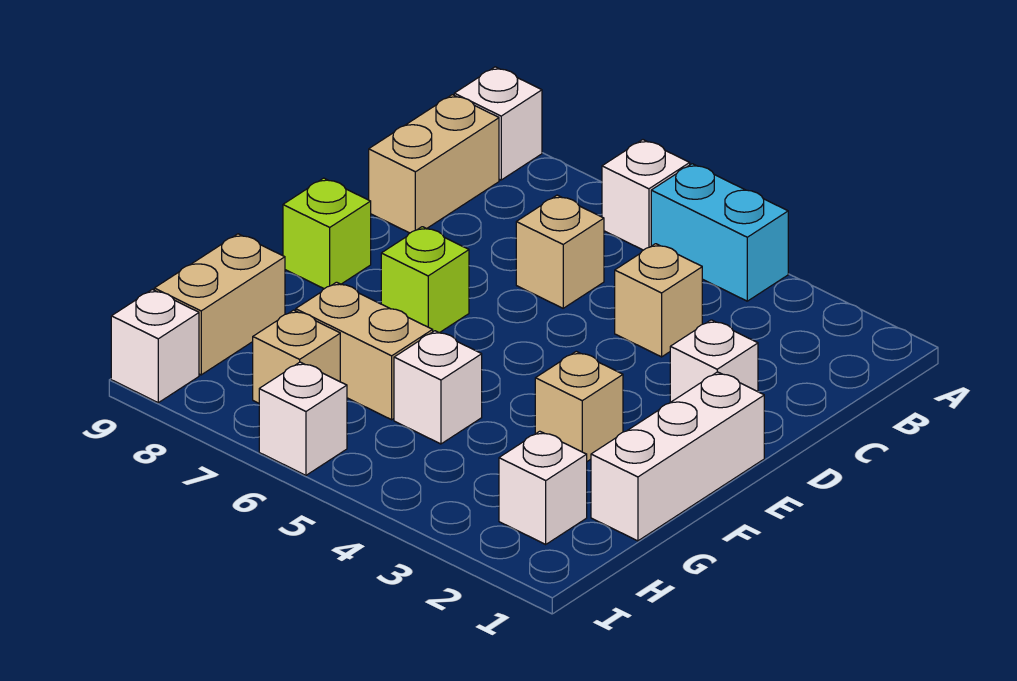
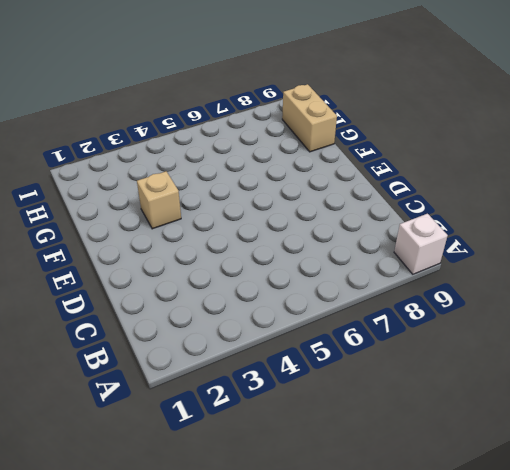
none -> cyan 1x2 brick [651,164,788,301]
none -> white 1x1 brick [602,140,690,250]
none -> tan 1x2 brick [369,95,499,233]

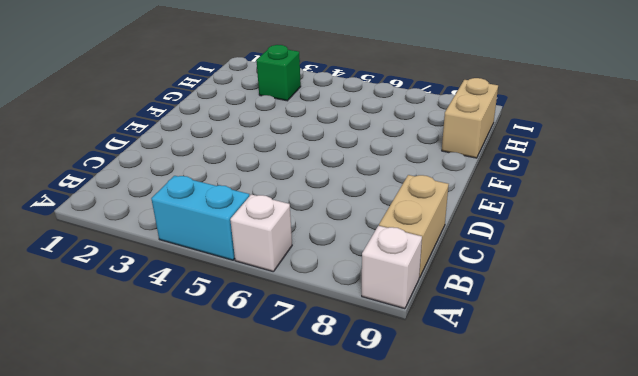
green 1x1 brick [256,45,301,101] -> none
none -> tan 1x1 brick [615,244,702,357]
none -> tan 1x1 brick [516,195,604,308]
none -> white 1x1 brick [670,320,758,402]

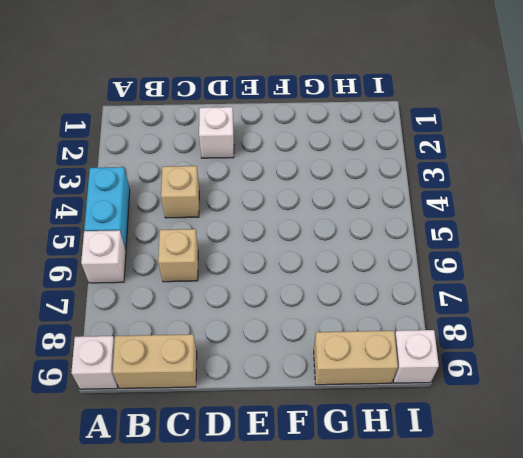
none -> white 1x3 brick [591,372,764,541]
none -> lime 1x1 brick [381,227,469,333]
none -> lime 1x1 brick [283,178,371,289]

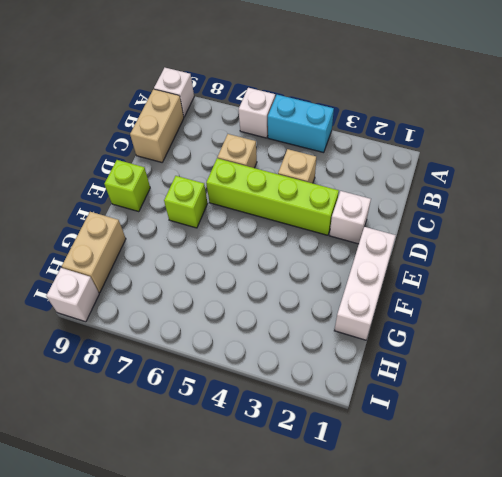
lime 1x4 brick [206,158,339,235] -> none
none -> tan 1x1 brick [535,351,623,461]
none -> white 1x1 brick [394,331,482,444]
none -> tan 1x2 brick [296,282,433,420]

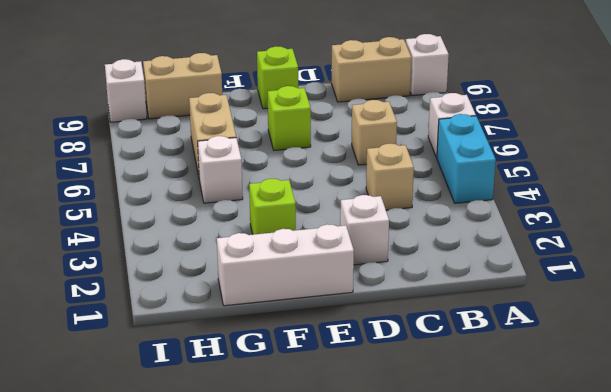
lime 1x1 brick [249,179,296,235] -> tan 1x1 brick [535,351,623,461]
none -> white 1x1 brick [499,431,587,544]
none -> tan 1x1 brick [253,310,340,403]
none -> white 1x1 brick [259,362,347,475]

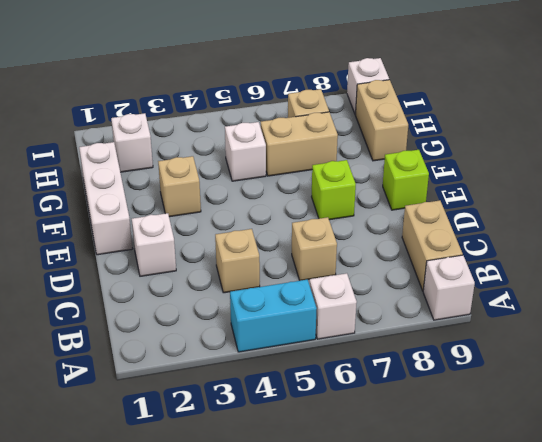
none -> white 1x1 brick [259,362,347,475]

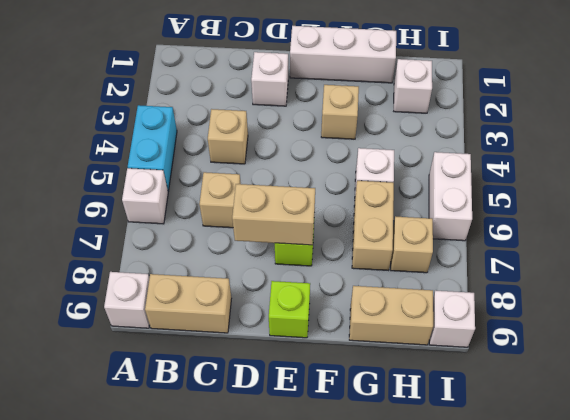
tan 1x2 brick [232,184,315,245] -> none
white 1x2 brick [429,152,472,241] -> white 1x1 brick [259,362,347,475]

